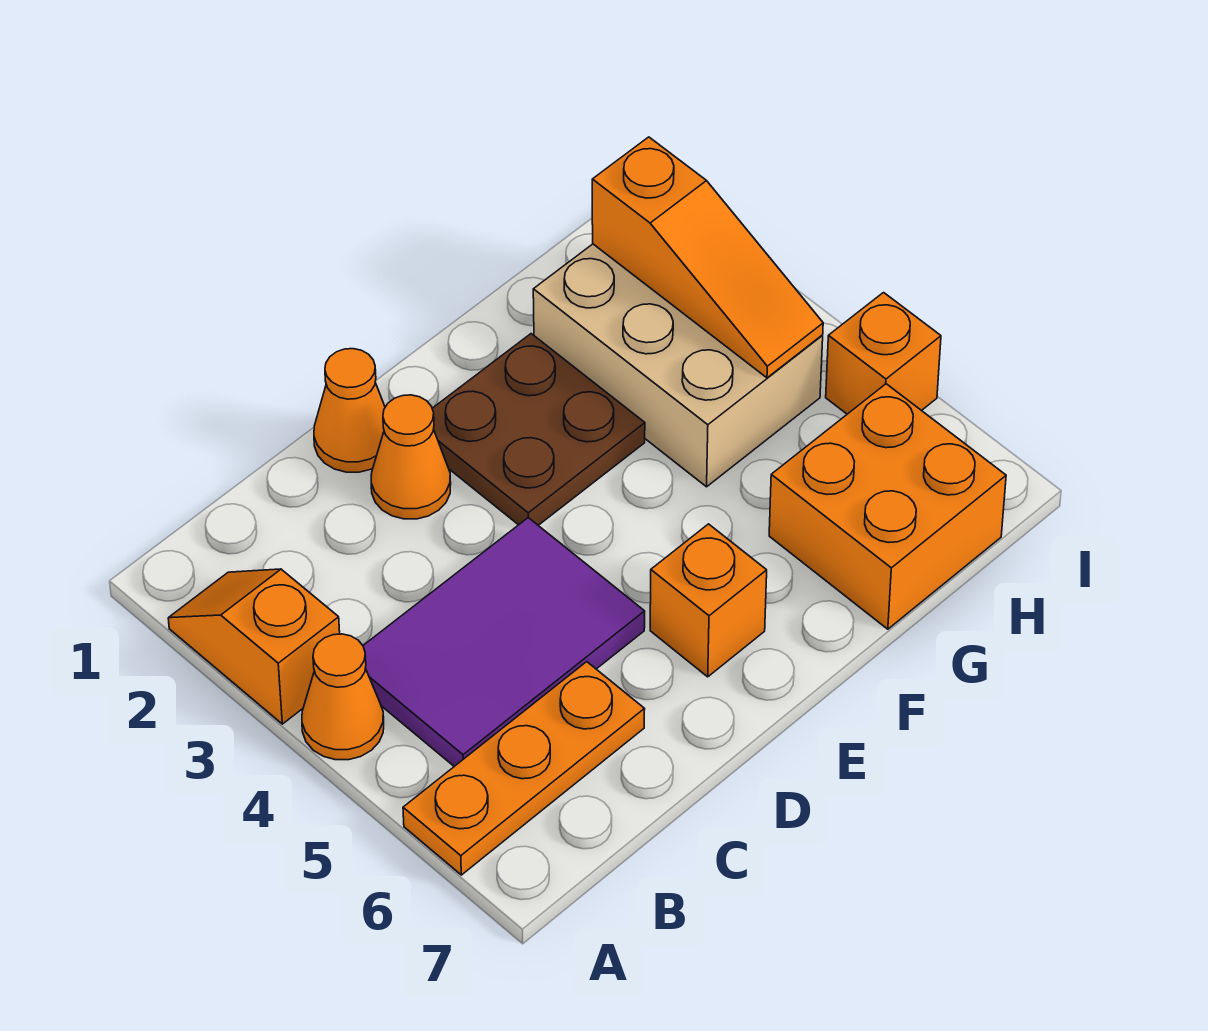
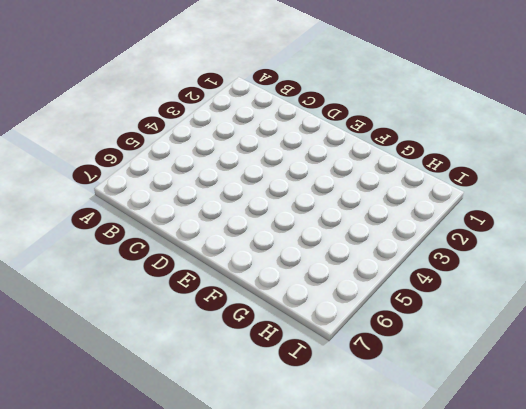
none -> orange 1x2 slope [168,569,340,724]
none -> orange 1x1 cone [302,634,384,760]
none -> orange 1x3 plate [403,662,645,875]

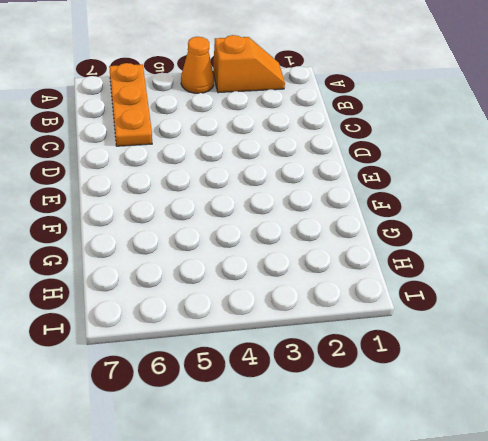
none -> purple 2x3 tile [363,518,645,766]
none -> orange 1x1 cone [314,349,385,472]
none -> orange 1x1 cone [371,395,451,519]

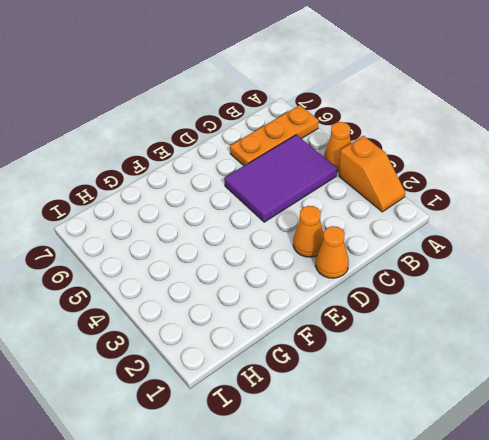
none -> brown 2x2 plate [432,334,645,525]
none -> orange 1x1 brick [650,524,767,677]
none -> tan 2x3 brick [533,244,823,487]

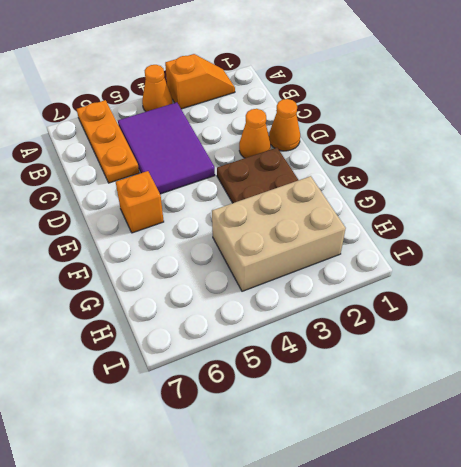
none -> orange 2x2 brick [769,384,1006,629]
none -> orange 1x1 brick [826,293,941,414]
none -> orange 1x3 slope [592,137,823,378]

